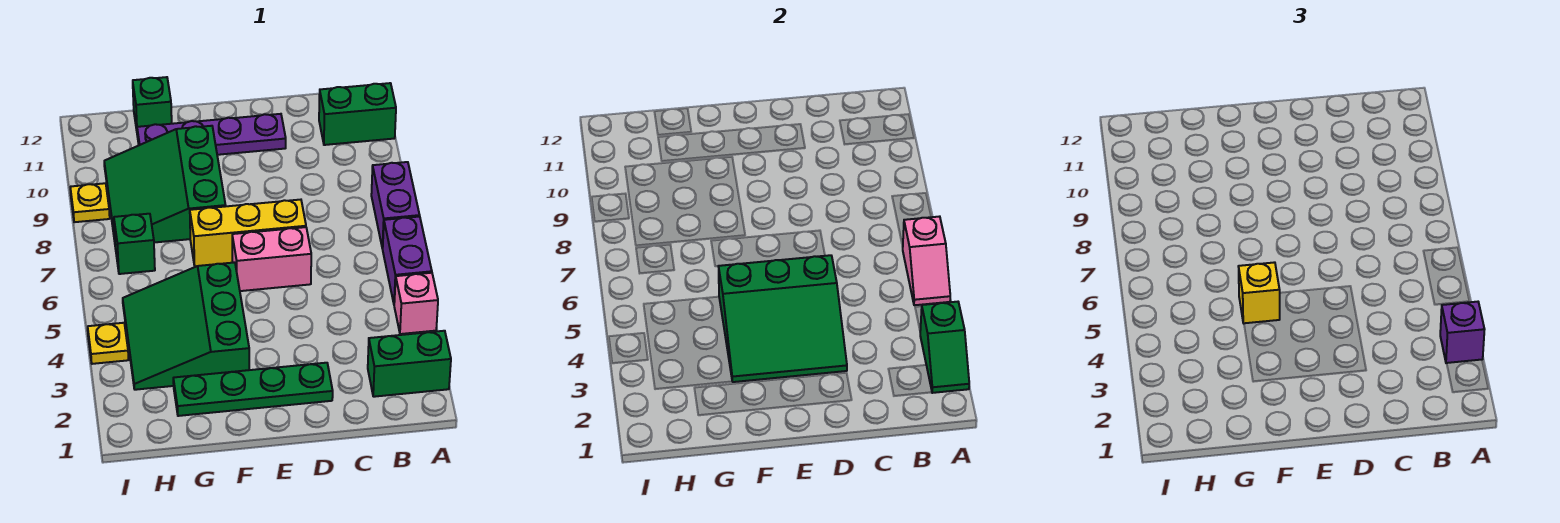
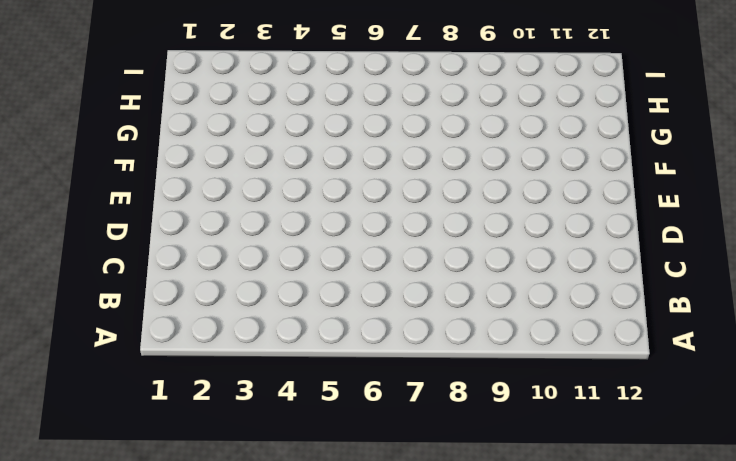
none -> green 1x2 brick [368,331,451,397]
none -> pink 1x1 brick [394,273,438,334]
none -> purple 1x2 brick [383,216,432,303]

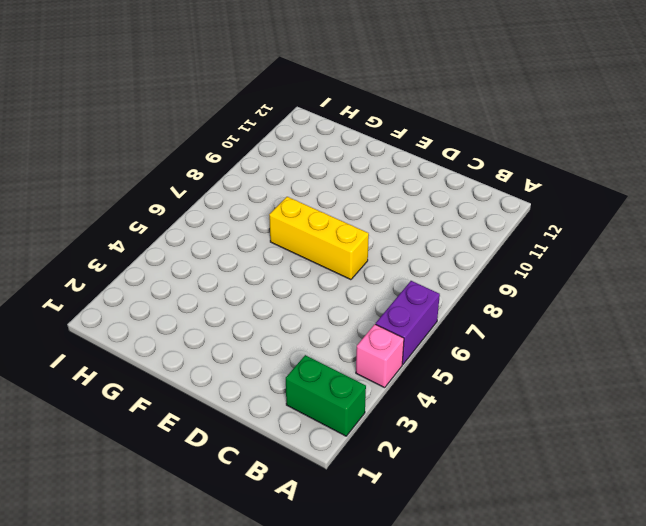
none -> purple 1x2 brick [371,162,420,249]
none -> green 1x2 brick [319,83,396,145]
none -> green 1x4 plate [173,363,333,416]

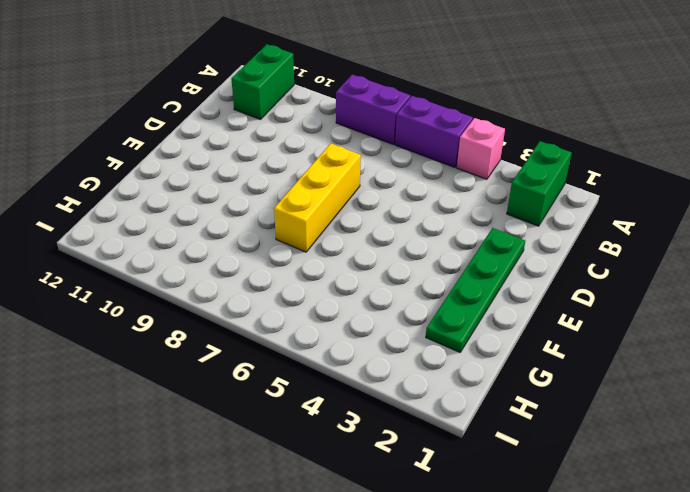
none -> pink 1x2 brick [232,227,311,291]
none -> purple 1x4 plate [137,114,286,155]
none -> green 3x3 slope [123,262,249,390]

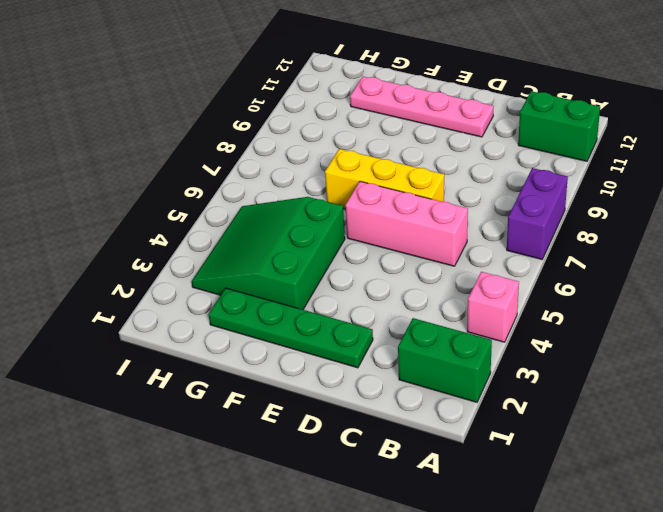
pink 1x3 brick [345,181,468,266] -> pink 1x2 brick [232,227,311,291]
pink 1x4 plate [350,76,494,137] -> purple 1x4 plate [137,114,286,155]
none -> purple 1x2 brick [383,216,432,303]
none -> green 3x3 slope [104,126,226,243]
none -> green 1x1 brick [133,77,172,130]

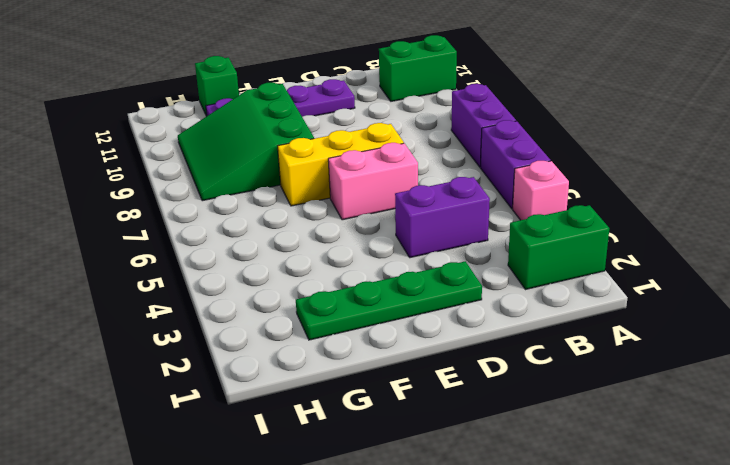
purple 1x2 brick [395,177,490,258] -> none
none -> green 3x3 slope [123,262,249,390]
none -> green 1x1 brick [114,214,155,274]
none -> yellow 1x1 plate [88,323,129,364]

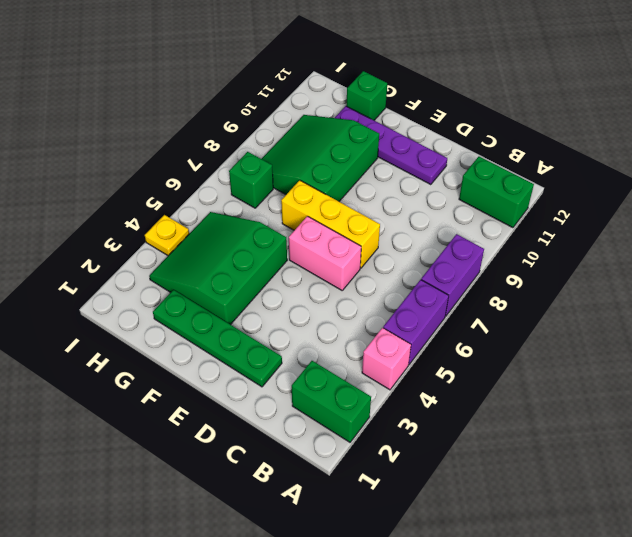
none -> yellow 1x1 plate [70,183,110,222]
none -> green 1x2 slope [920,302,969,393]
none -> pink 1x2 slope [903,216,950,305]

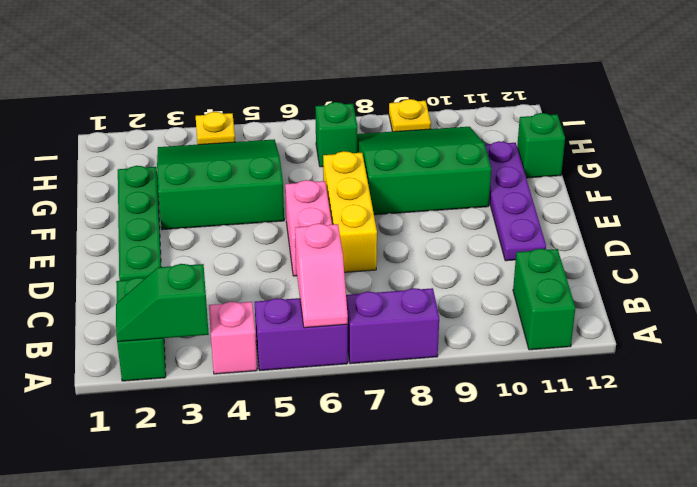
pink 1x2 slope [295,224,348,328] -> pink 1x2 slope turned to [903,216,950,305]
none -> green 3x3 slope [718,255,847,382]
none -> purple 1x1 brick [1440,302,1485,363]
none -> yellow 1x1 brick [1238,262,1280,323]

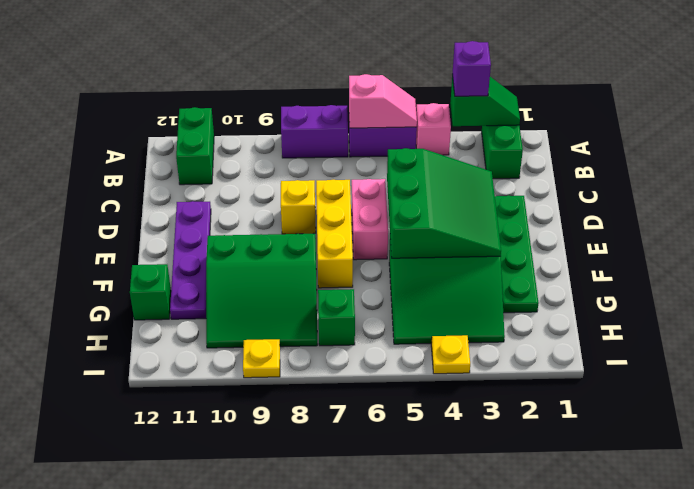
yellow 1x1 brick [281,180,316,234] -> yellow 1x1 brick moved to [1238,262,1280,323]

